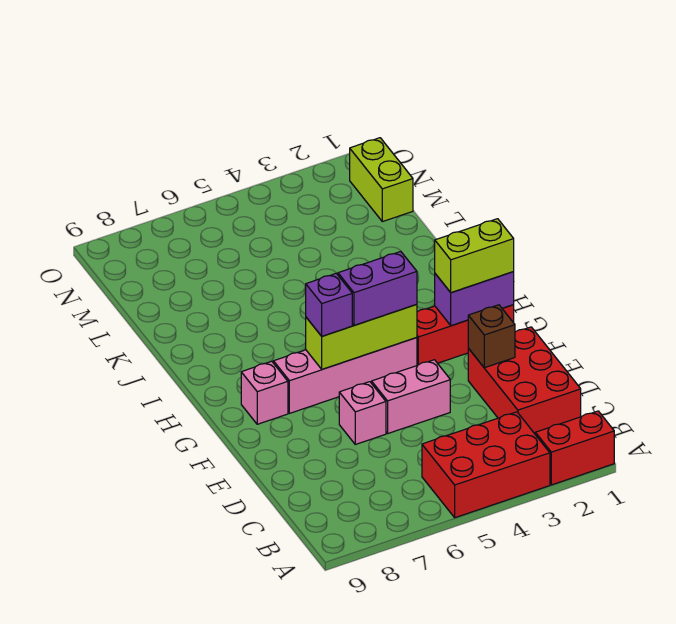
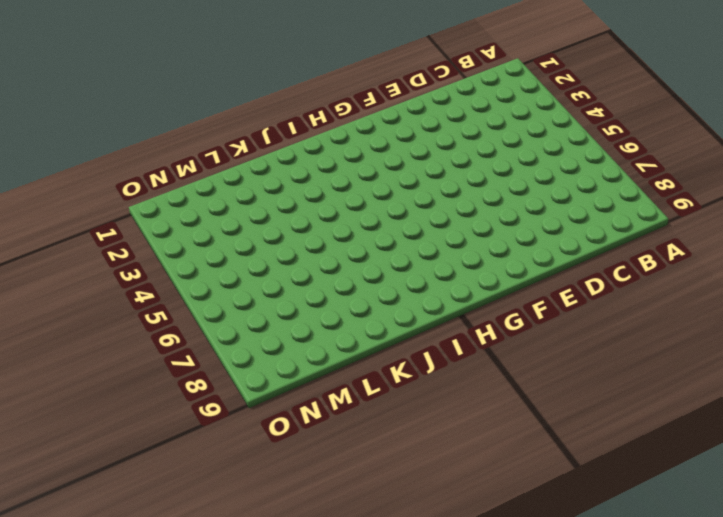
none -> red 1x2 brick [535,411,614,485]
none -> red 2x3 brick [422,412,550,518]
none -> red 2x3 brick [468,327,581,434]

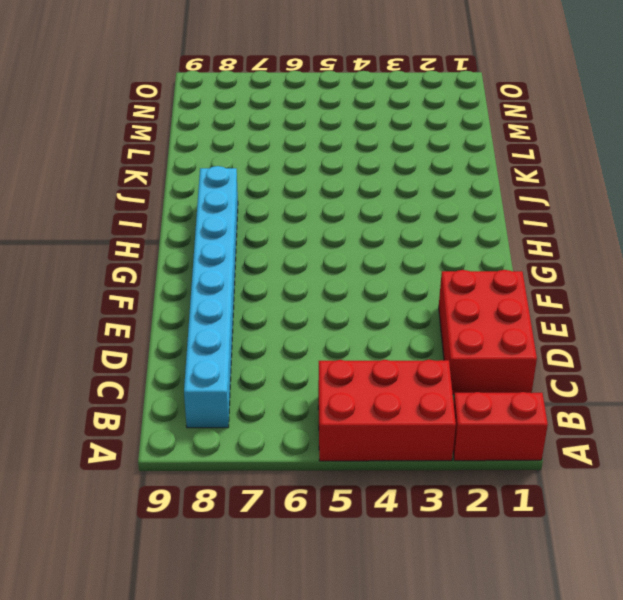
cyan 1x8 brick [184,166,238,428] -> pink 1x1 brick [241,361,288,424]
none -> pink 1x2 brick [372,360,450,433]
none -> pink 1x1 brick [339,382,386,444]
none -> red 1x3 brick [417,305,514,366]

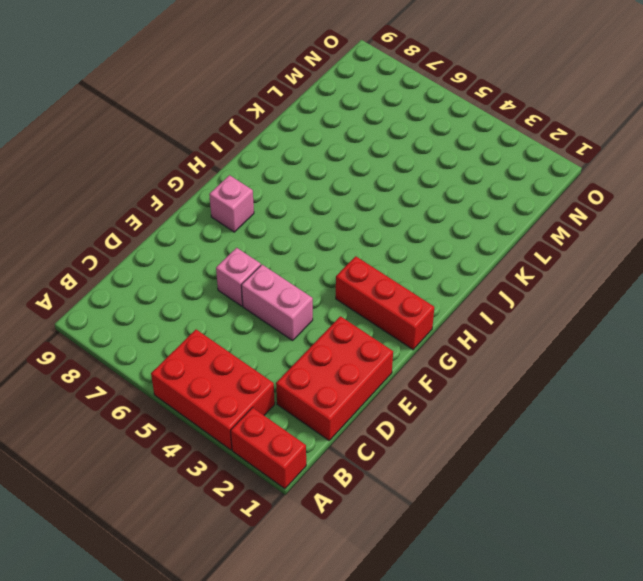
none -> pink 1x4 brick [273,338,417,413]
none -> lime 1x2 brick [349,138,413,222]
none -> brown 1x1 brick [468,305,515,368]

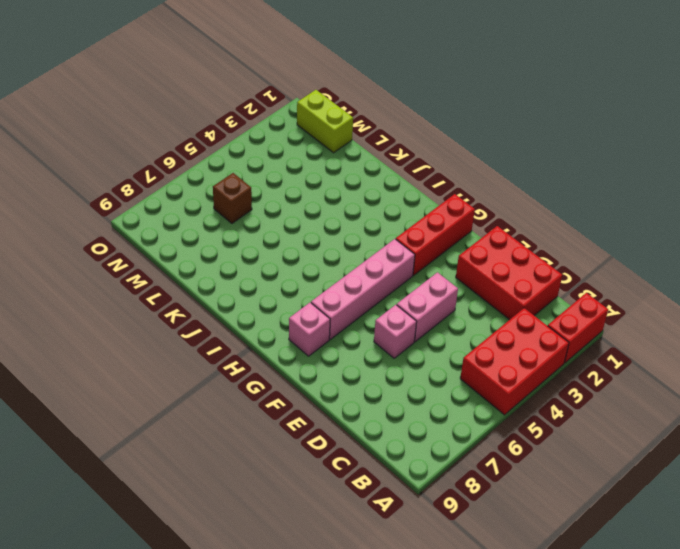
brown 1x1 brick [213,173,252,223] -> brown 1x1 brick moved to [468,305,515,368]
none -> purple 1x2 brick [435,272,514,326]
none -> lime 1x3 brick [306,304,417,369]
none -> lime 1x2 brick [435,219,514,293]

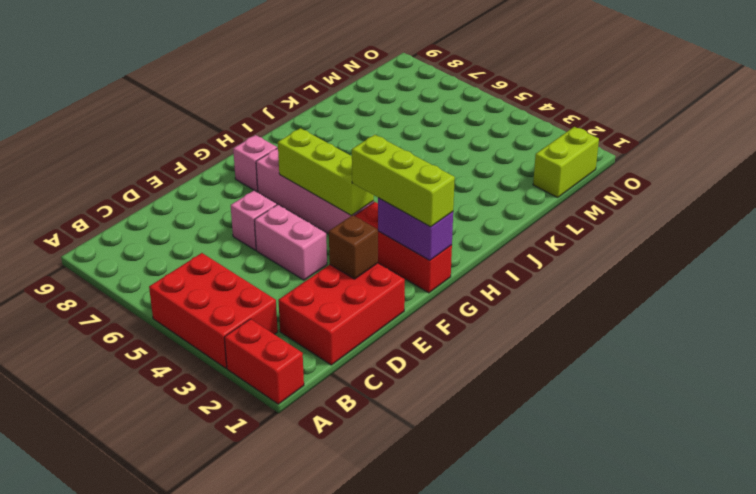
lime 1x3 brick [352,135,455,227] -> lime 1x2 brick [435,219,514,293]
none -> purple 1x2 brick [338,252,417,325]
none -> purple 1x1 brick [306,273,352,336]

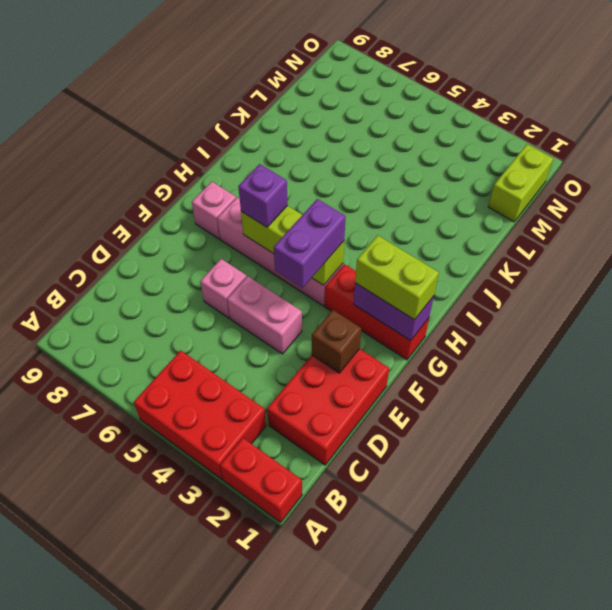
purple 1x2 brick [274,199,346,288] -> purple 1x2 brick turned to [338,252,417,325]

